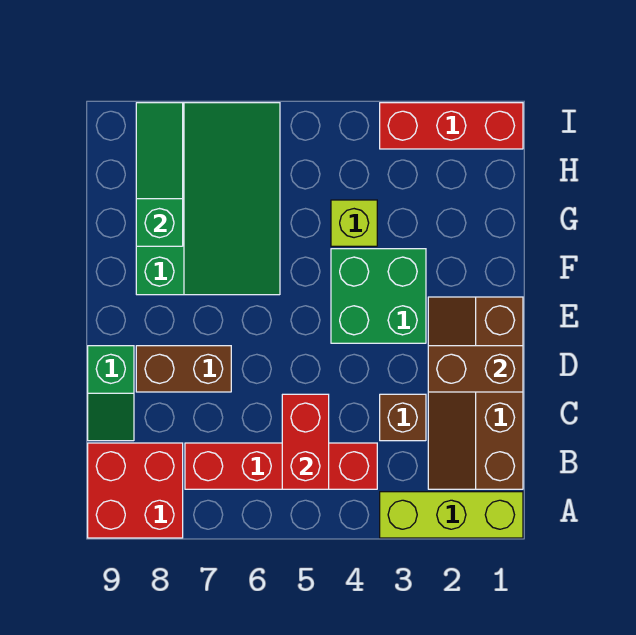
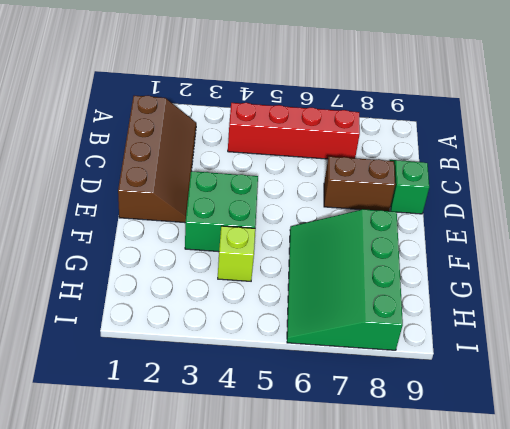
none -> lime 1x3 brick [380,492,523,538]
none -> red 2x2 brick [88,443,183,538]
none -> brown 1x1 brick [380,394,426,441]

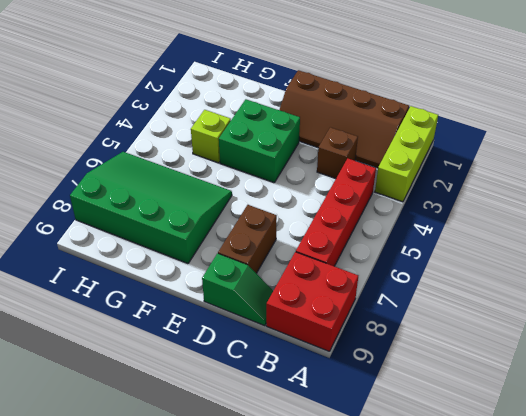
none -> red 1x3 brick [380,103,523,149]
none -> red 1x2 brick [282,394,329,489]
none -> brown 1x2 brick [428,346,523,392]

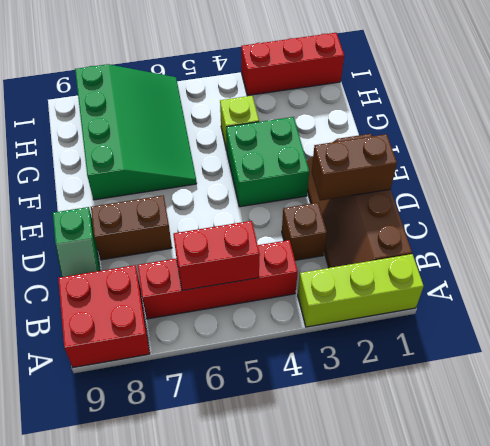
red 1x2 brick [173,221,260,291] -> red 1x2 brick turned to [282,394,329,489]
none -> green 1x3 slope [136,103,183,246]

